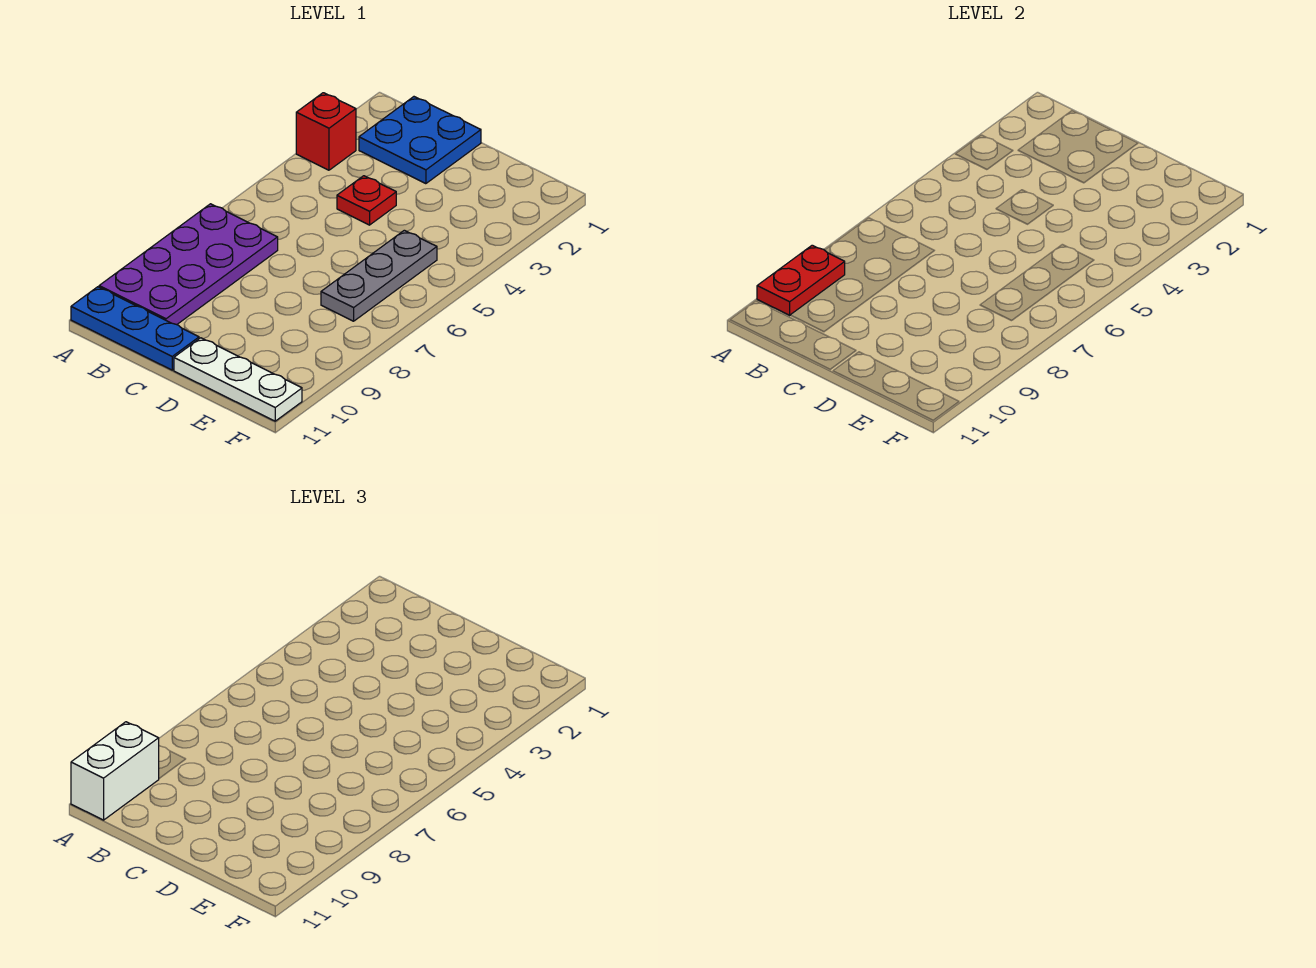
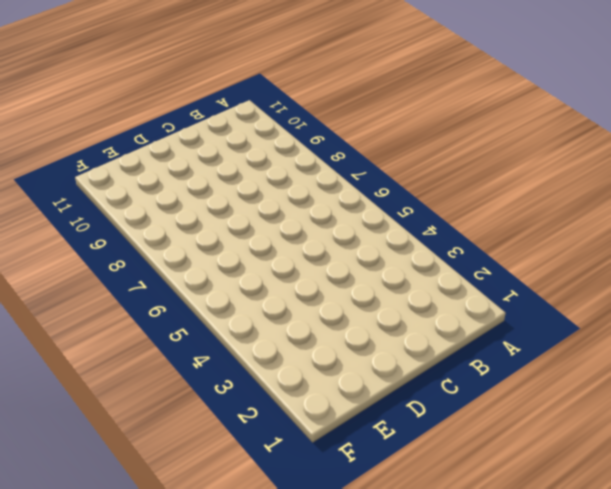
none -> red 1x1 brick [296,93,356,170]
none -> purple 2x4 plate [99,204,278,325]

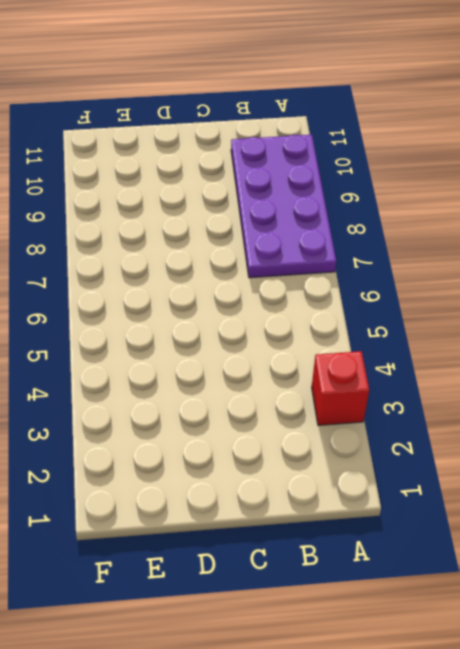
none -> blue 1x3 plate [71,287,199,370]
none -> blue 2x2 plate [359,97,481,184]

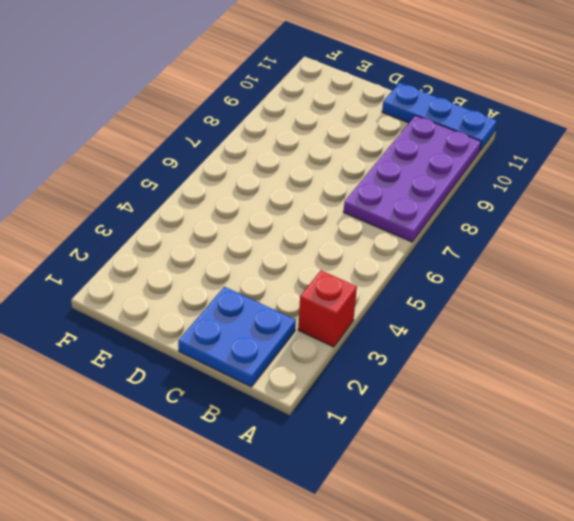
none -> red 1x1 plate [337,176,396,225]
none -> white 1x3 plate [174,338,302,421]

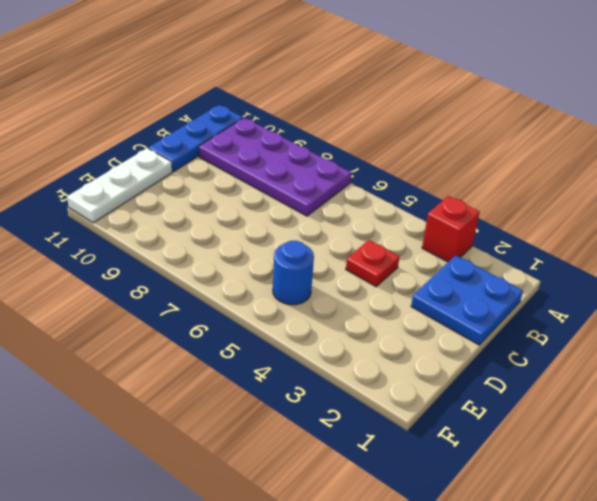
blue 1x1 round brick [273,241,314,305] -> grey 1x3 plate [321,230,437,321]
none -> red 1x2 plate [757,245,845,315]
none -> white 1x2 brick [71,722,159,820]

